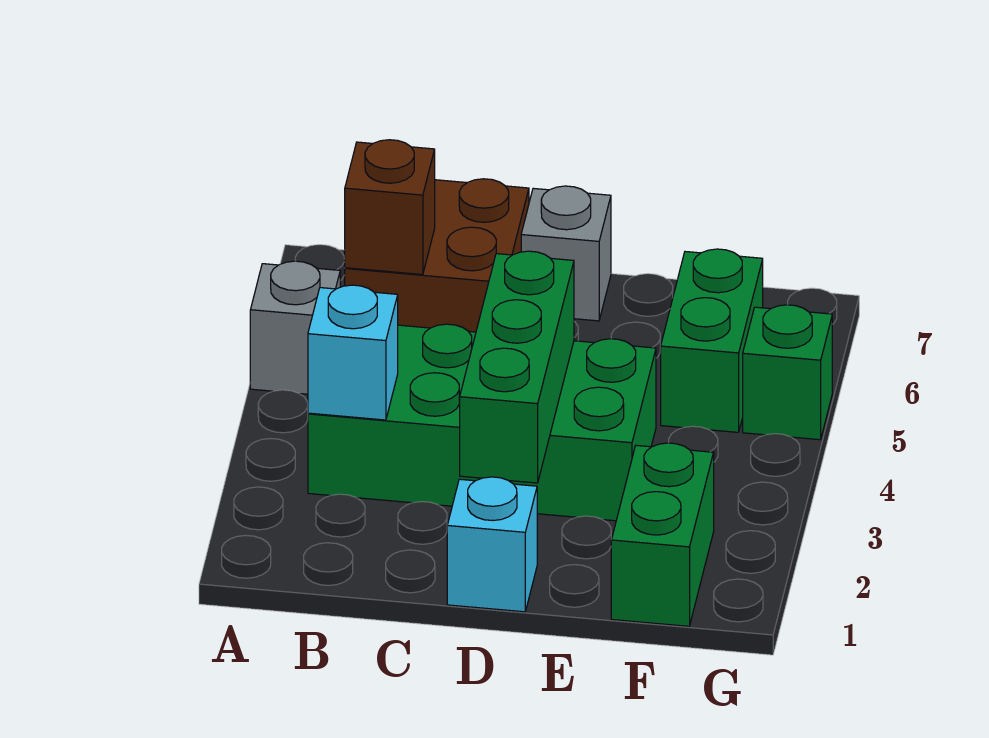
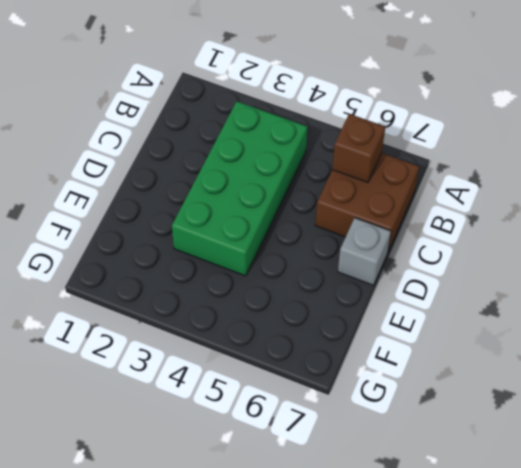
none -> grey 1x1 brick [250,261,340,394]
none -> cyan 1x1 brick [447,477,537,612]

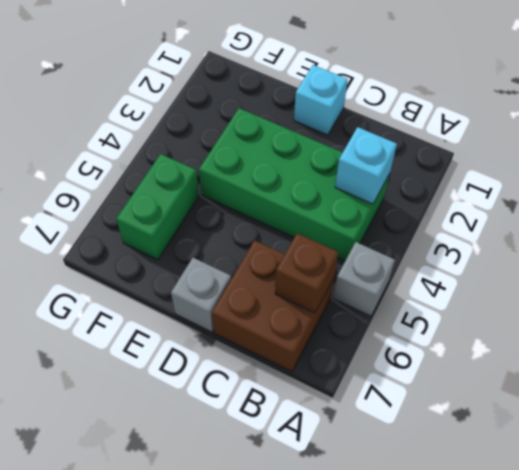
none -> green 1x2 brick [611,443,714,626]
none -> green 1x1 brick [743,305,832,440]

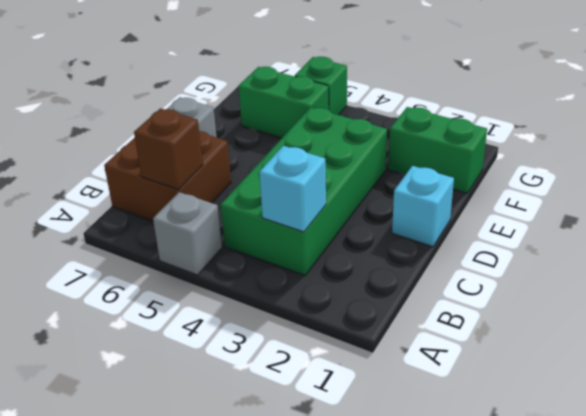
none -> green 1x3 brick [460,251,574,483]

